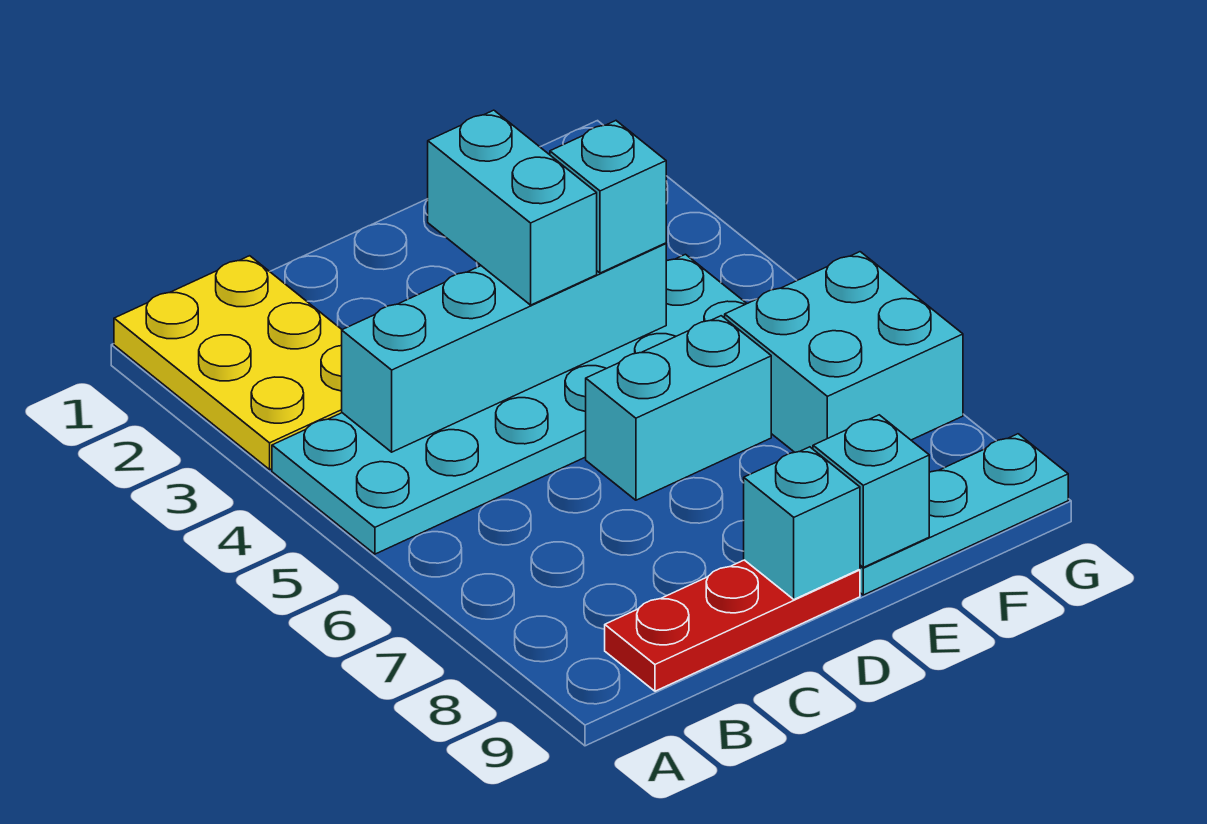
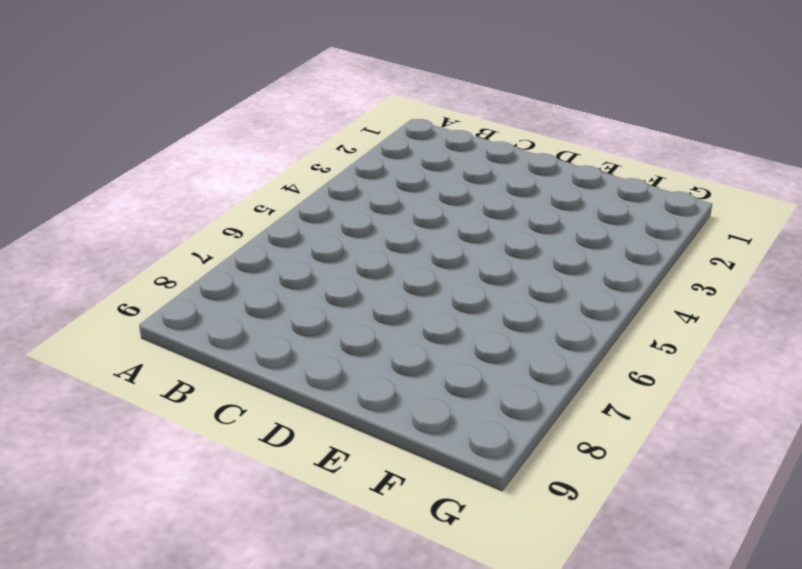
none -> yellow 2x3 plate [114,256,342,469]
none -> cyan 2x6 plate [272,254,747,554]

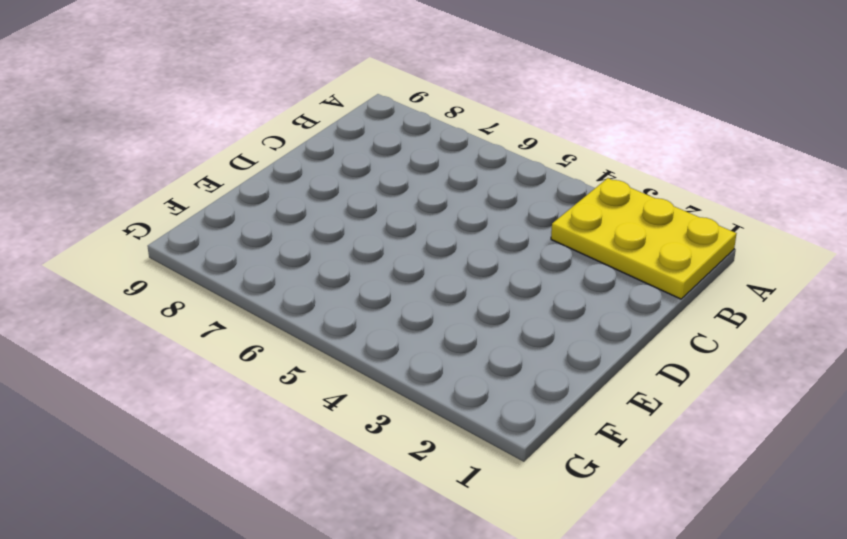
none -> cyan 2x6 plate [272,254,747,554]
none -> red 1x3 plate [605,560,860,691]

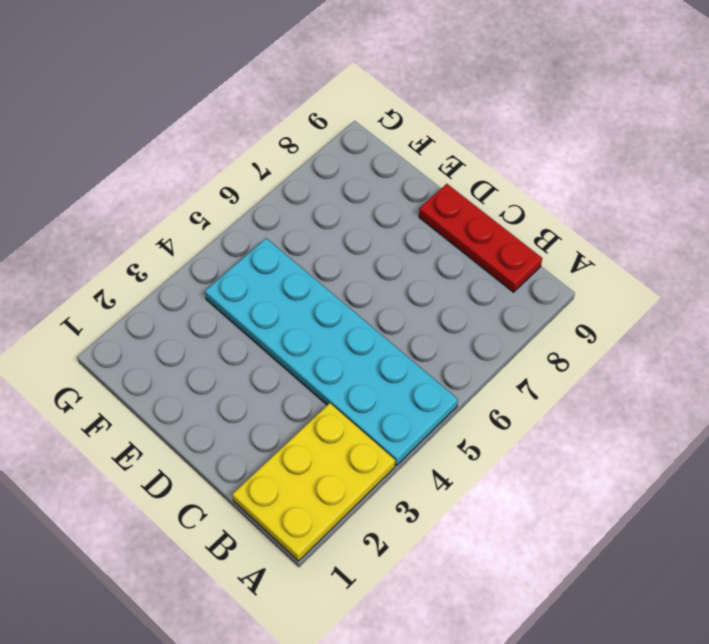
none -> cyan 1x2 brick [586,316,771,500]
none -> cyan 1x3 plate [860,434,1068,595]

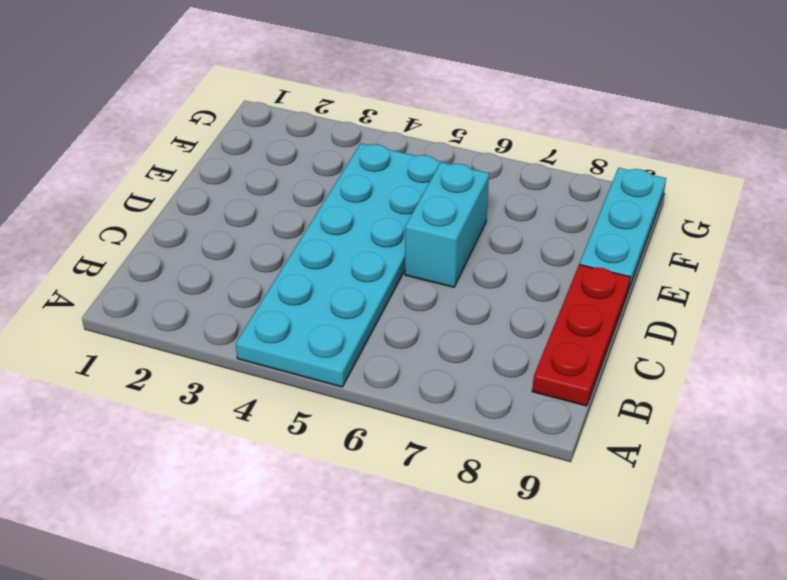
none -> yellow 2x3 plate [114,256,342,469]
none -> cyan 2x2 brick [725,252,963,452]

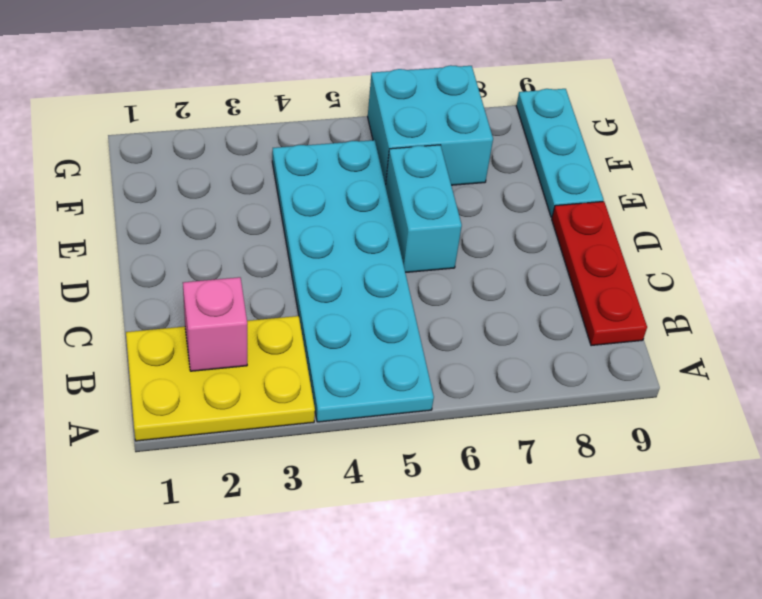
pink 1x1 brick [183,277,247,371] -> none
none -> cyan 1x4 brick [342,243,666,452]
none -> cyan 1x1 brick [744,447,860,599]

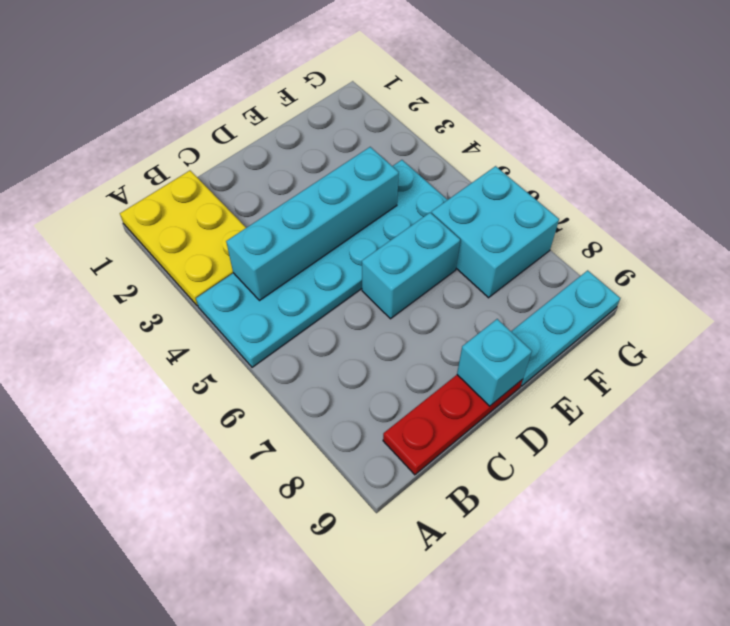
none -> cyan 1x1 brick [813,415,929,567]
none -> cyan 1x2 brick [428,110,597,305]

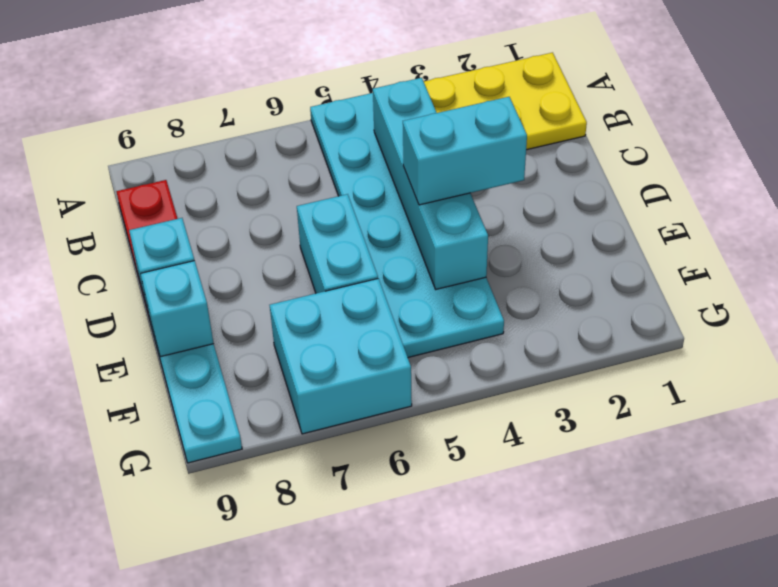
none -> cyan 1x1 brick [550,121,666,273]

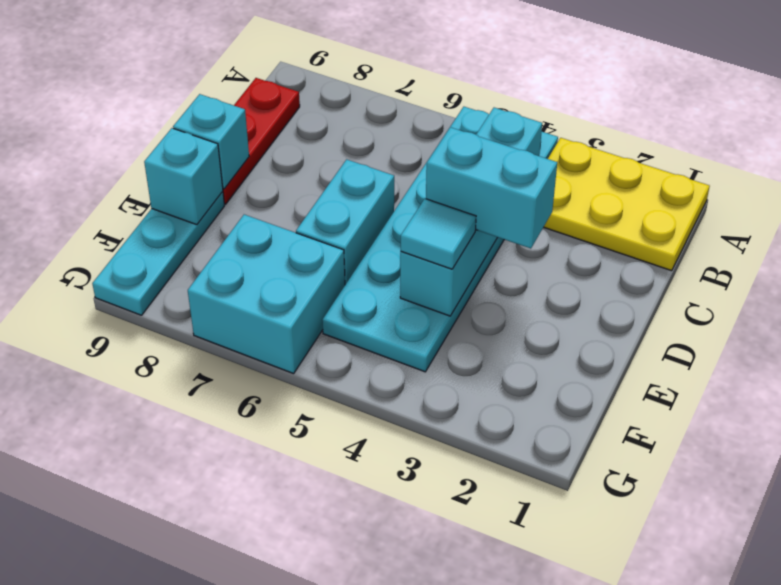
cyan 1x1 tile [401,199,476,269] -> cyan 1x1 brick [550,121,666,273]

